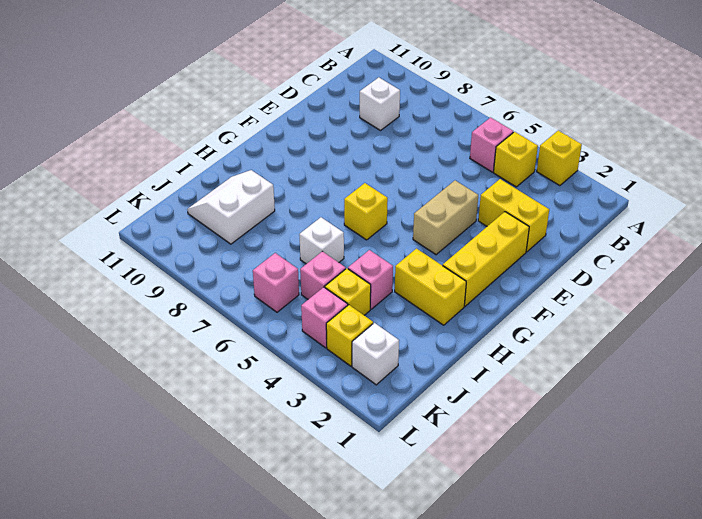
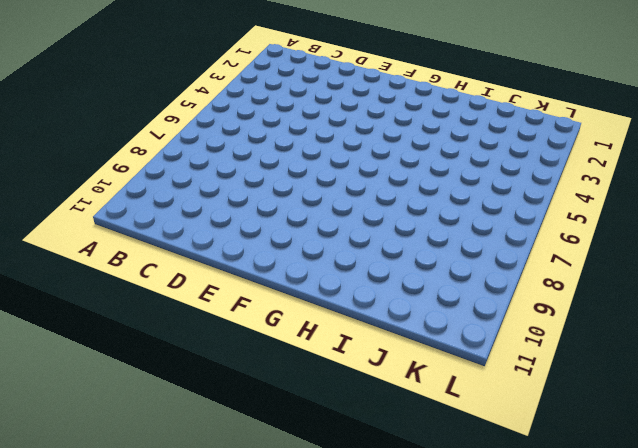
none -> yellow 1x1 brick [537,131,582,186]
none -> yellow 1x1 brick [494,132,538,187]
none -> pink 1x1 brick [470,118,513,172]

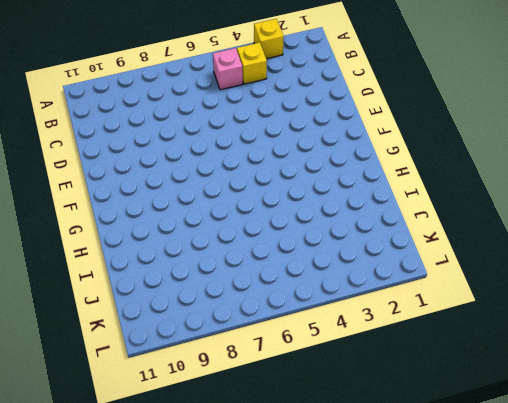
none -> white 1x1 brick [360,77,400,131]
none -> yellow 1x2 brick [478,179,549,252]
none -> yellow 1x3 brick [443,212,529,306]

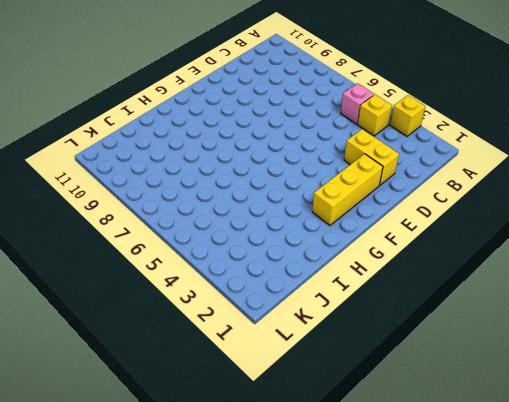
none -> white 1x1 brick [360,77,400,131]
none -> tan 1x2 brick [413,180,478,255]
none -> yellow 1x1 brick [344,183,388,240]

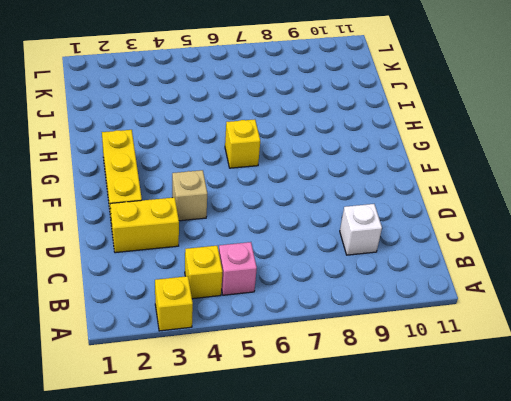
tan 1x1 brick [172,170,207,221] -> tan 1x2 brick [413,180,478,255]
none -> yellow 1x2 brick [395,249,466,325]
none -> pink 1x1 brick [348,250,393,309]
none -> white 1x1 brick [299,217,344,264]

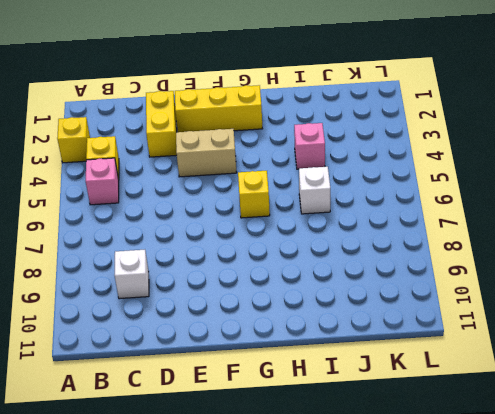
none -> yellow 1x2 brick [395,249,466,325]
none -> white 2x2 slope [187,170,275,244]
none -> yellow 1x1 brick [325,268,371,315]

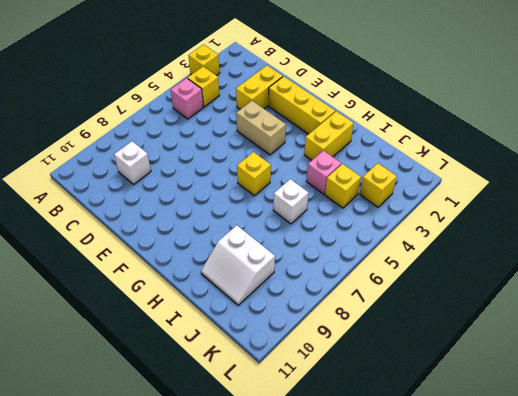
none -> pink 1x1 brick [300,251,346,299]
none -> white 1x1 brick [352,323,399,385]
none -> pink 1x1 brick [301,287,348,348]

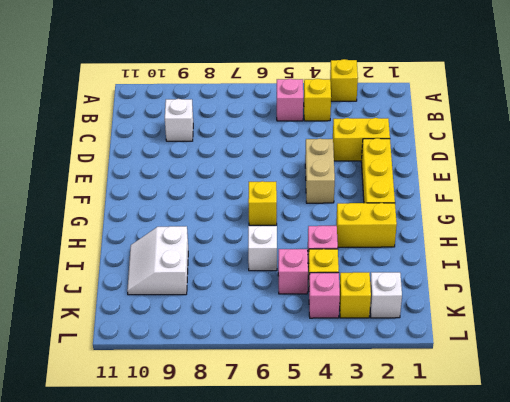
none -> pink 1x1 brick [253,253,299,312]

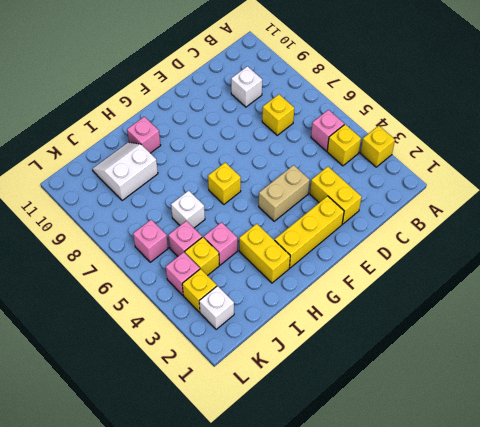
yellow 1x1 brick [262,94,294,135] -> none
pink 1x1 brick [127,117,161,153] -> none

